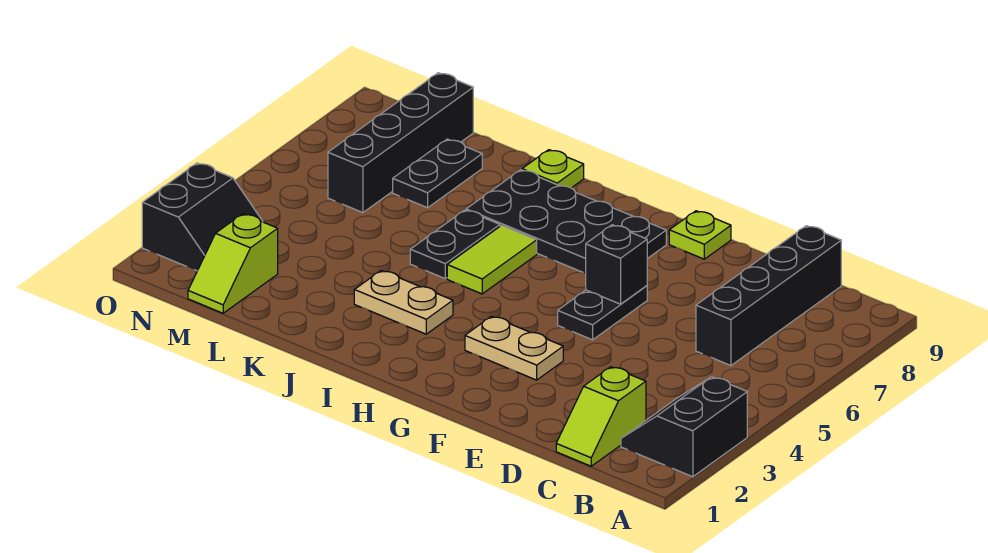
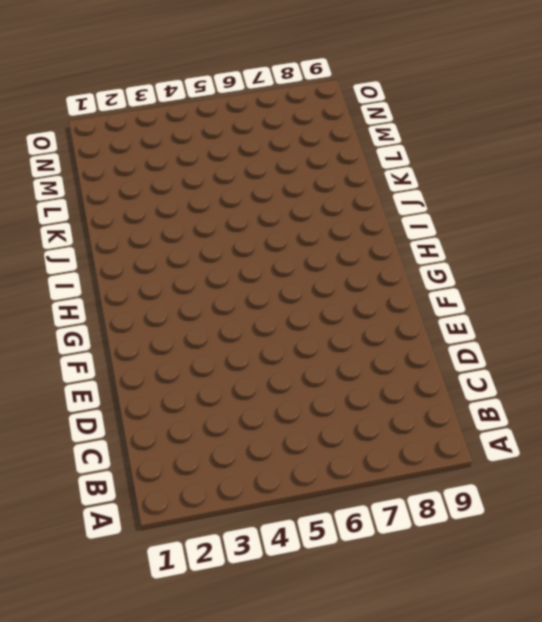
none -> black 2x2 slope [621,377,747,477]
none -> lime 1x2 slope [556,367,646,466]
none -> black 1x4 brick [696,226,841,366]

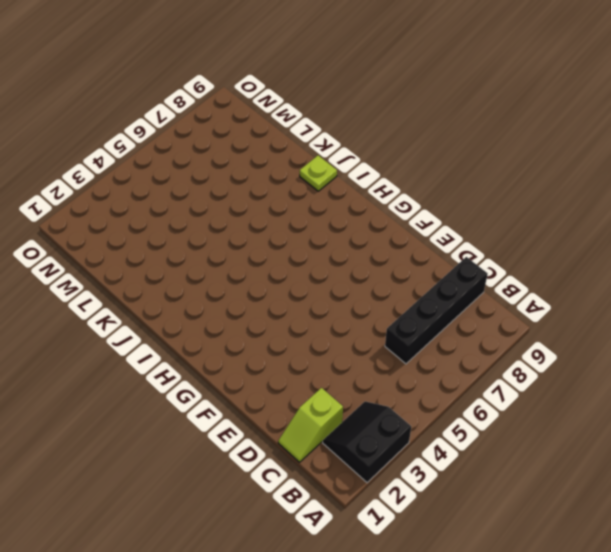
none -> tan 1x2 plate [465,316,563,380]
none -> black 1x2 plate [558,286,647,340]
none -> lime 1x1 plate [669,211,731,259]

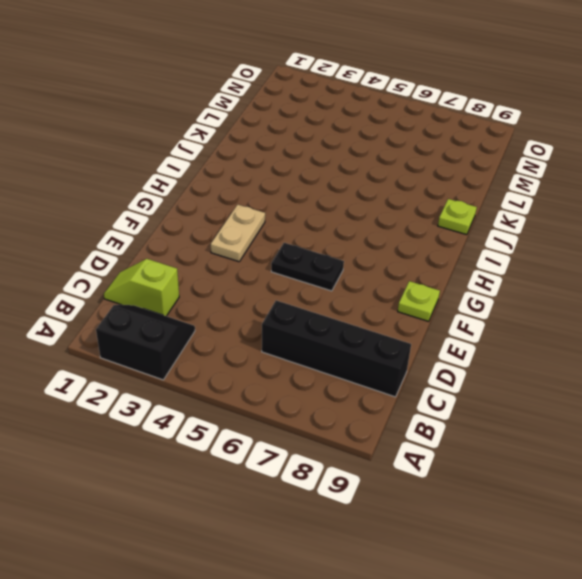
none -> black 2x4 plate [466,170,666,273]
none -> tan 1x2 plate [354,271,453,334]
none -> lime 1x2 tile [447,225,537,294]

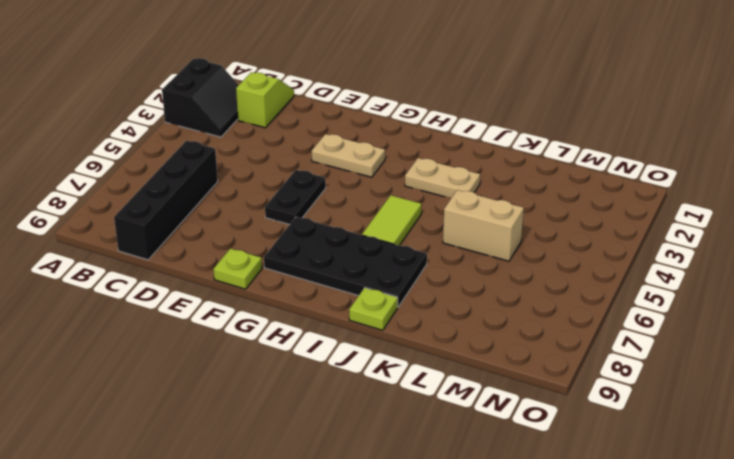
tan 1x2 brick [443,190,524,261] -> none
none -> black 1x2 plate [410,210,500,278]
none -> black 1x2 plate [393,139,482,208]
none -> lime 1x2 slope [188,214,278,313]

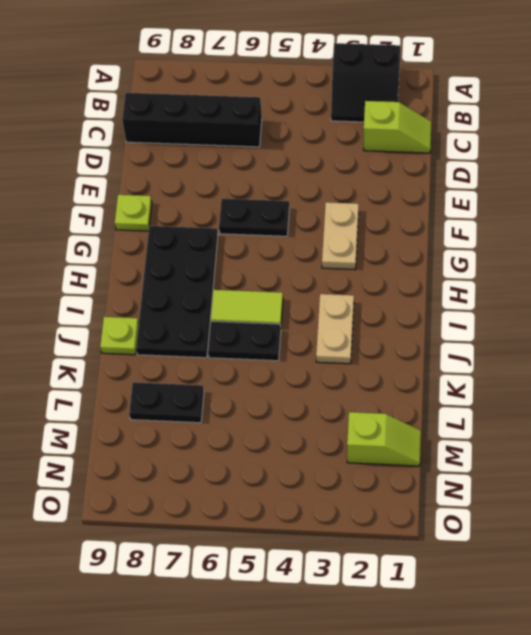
none -> black 1x4 brick [328,73,473,213]
none -> black 2x2 slope [142,163,263,271]
none -> black 1x1 brick [586,225,647,304]

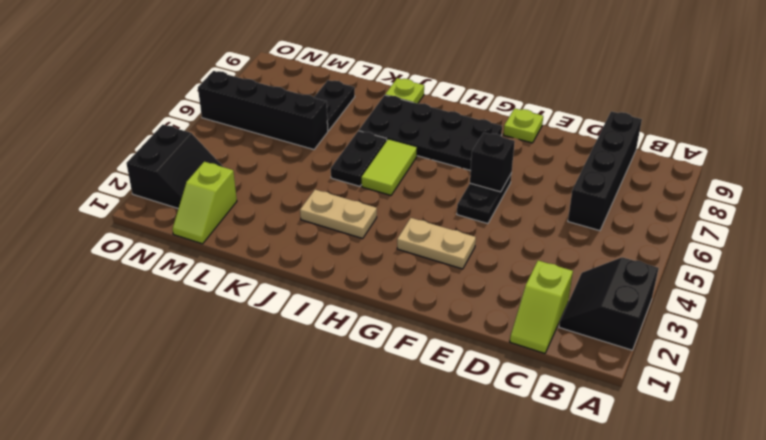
black 1x4 brick [198,71,328,149] -> black 1x4 brick turned to [328,73,473,213]

